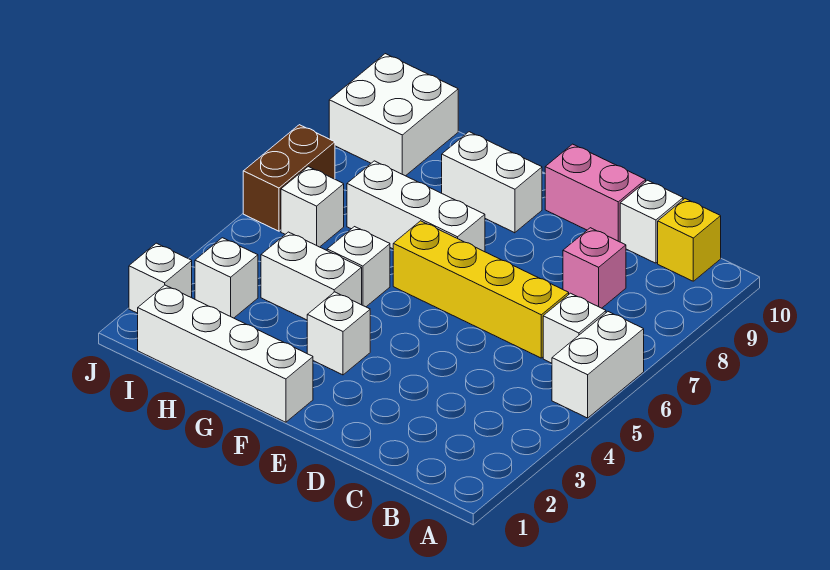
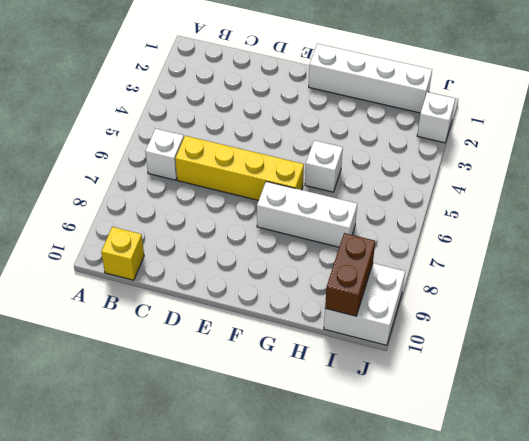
brown 1x2 brick [325,233,375,316] -> brown 1x2 brick moved to [243,125,335,231]
none -> white 1x2 brick [552,312,644,418]
none -> pink 1x1 brick [563,228,626,308]
none -> white 1x1 brick [620,180,683,263]

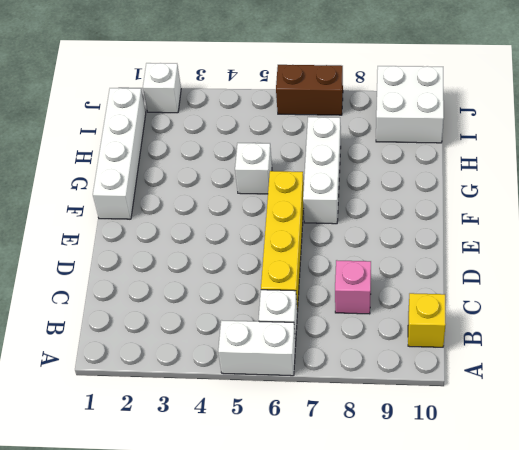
none -> white 1x1 brick [620,180,683,263]
none -> pink 1x2 brick [545,144,646,242]
none -> white 1x1 brick [307,292,370,375]

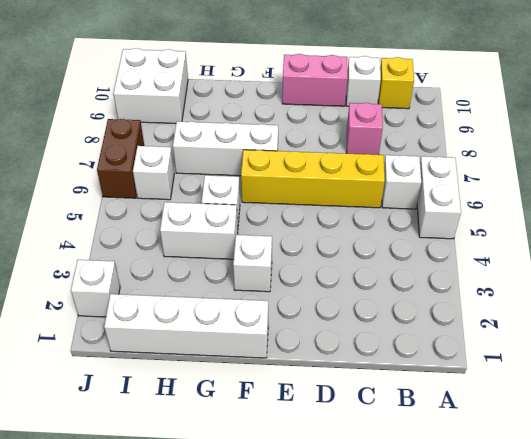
none -> white 1x2 brick [442,132,542,233]
none -> white 1x1 brick [195,238,258,318]

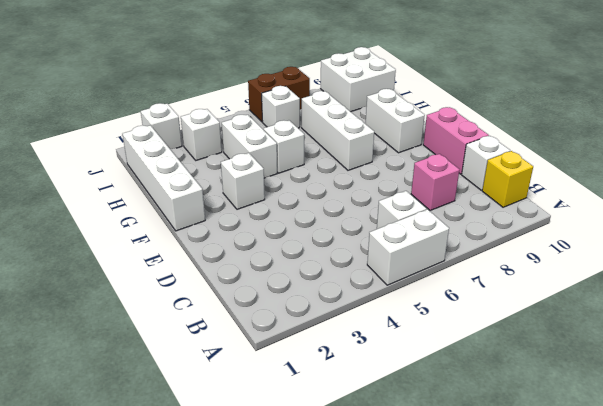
none -> yellow 1x4 brick [393,221,569,358]

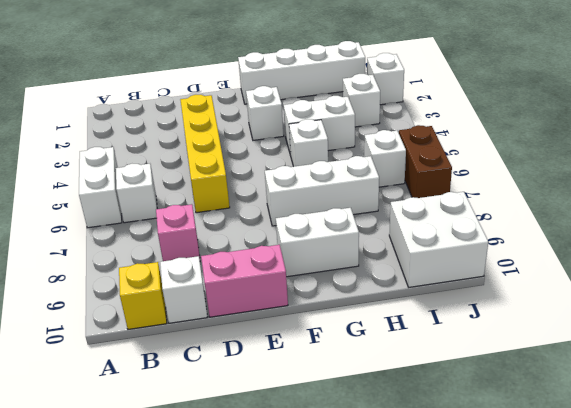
yellow 1x4 brick [180,95,230,213] -> yellow 1x4 brick turned to [393,221,569,358]

